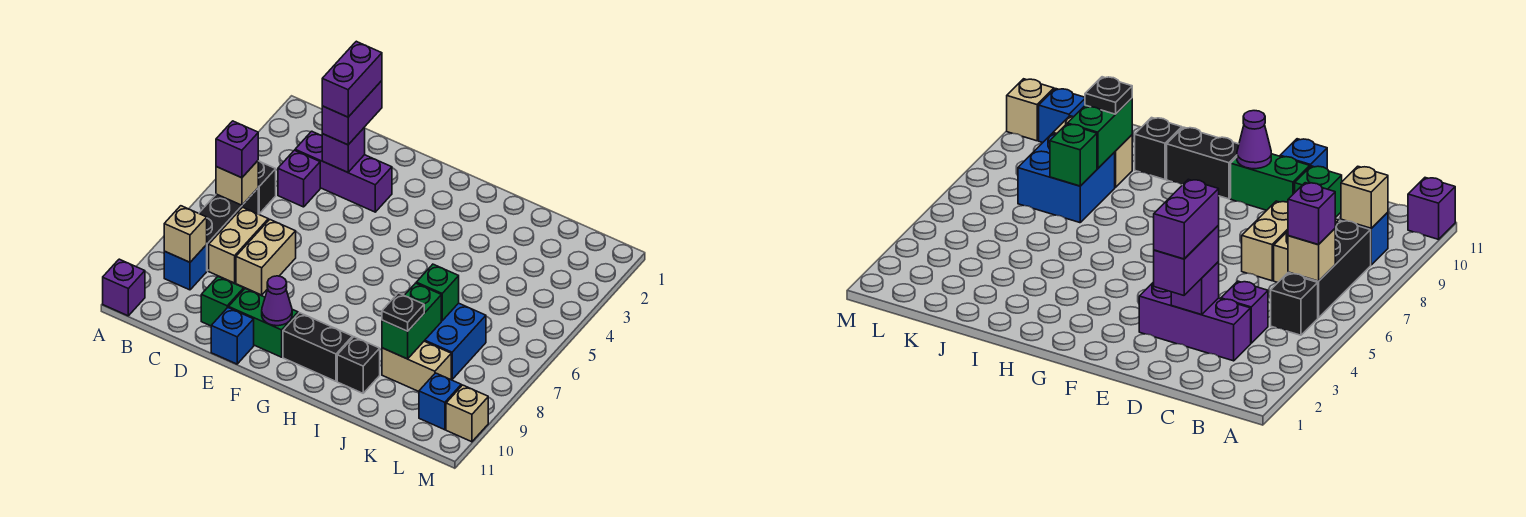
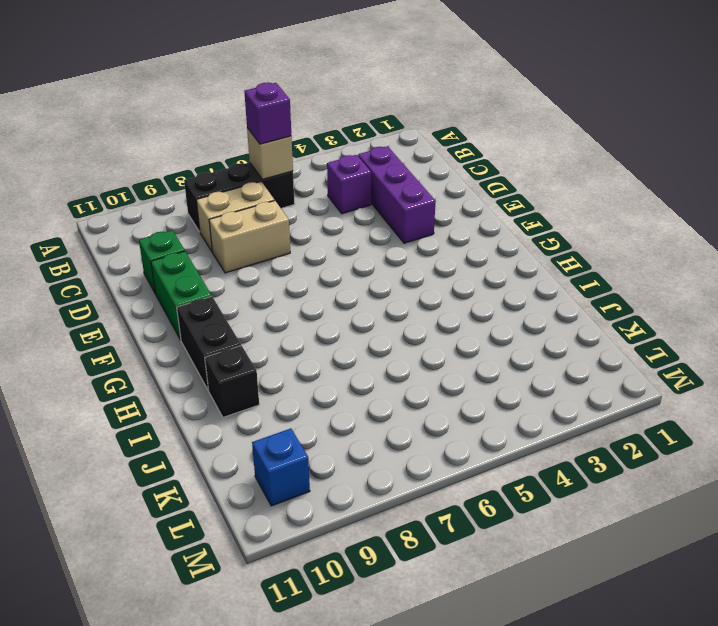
none -> purple 1x1 brick [103,259,145,316]
none -> black 1x1 brick [258,161,276,214]
none -> blue 1x1 brick [164,245,207,290]

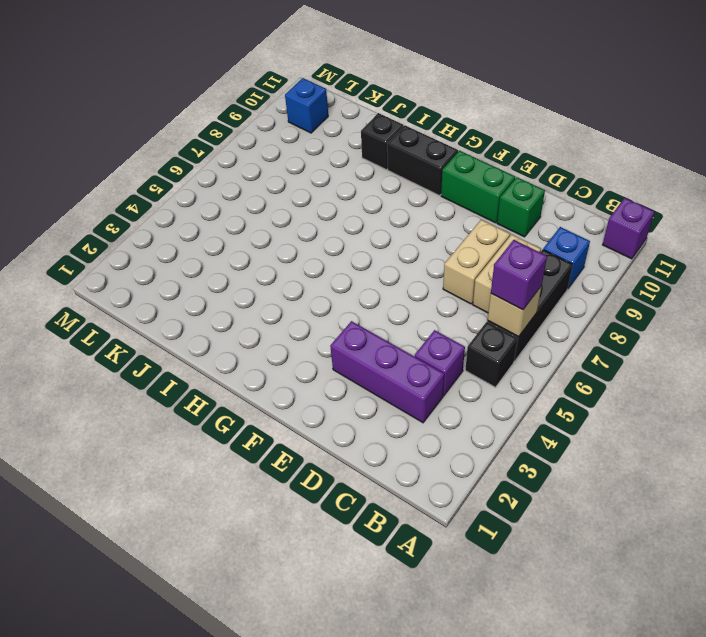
none -> blue 1x1 brick [211,308,254,364]
none -> blue 2x2 brick [425,303,486,379]
none -> tan 1x2 brick [382,341,451,391]

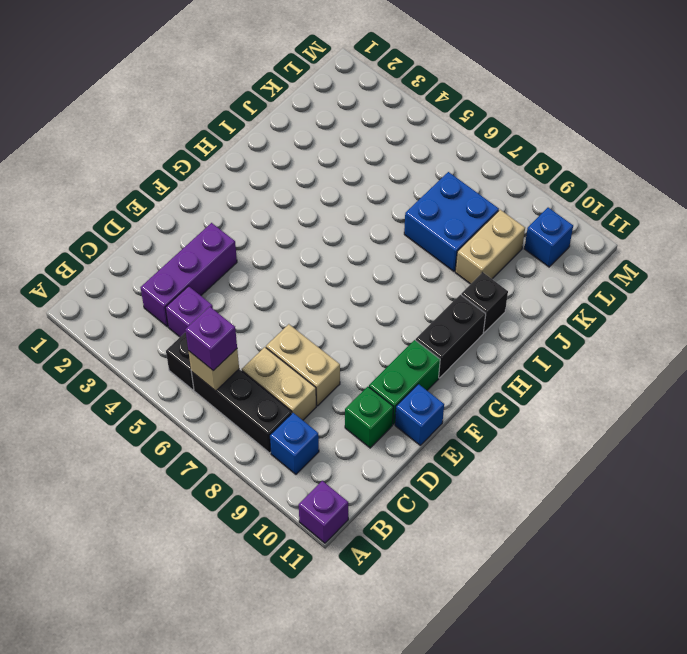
none -> tan 1x1 brick [446,385,488,442]
none -> tan 1x1 brick [164,206,207,262]
none -> purple 1x1 brick [322,127,365,172]

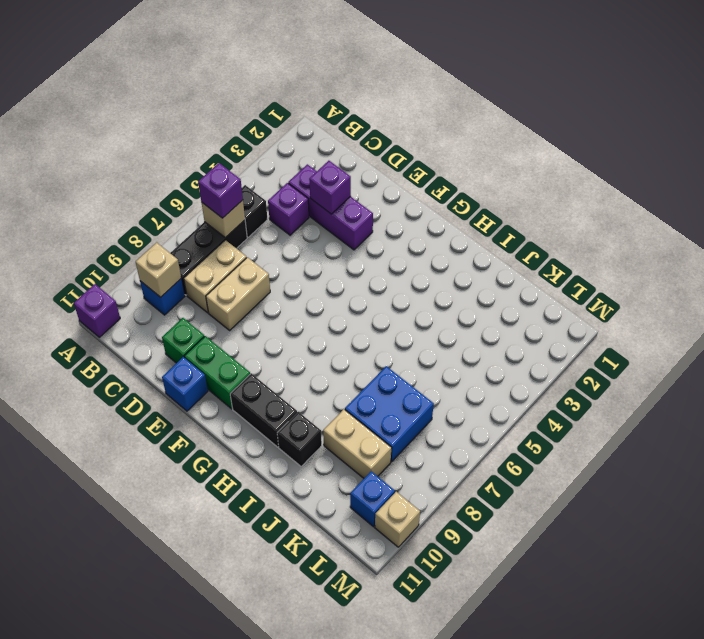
none -> purple 1x1 cone [262,276,292,326]
none -> green 1x1 brick [416,264,459,321]
none -> green 1x2 brick [382,283,441,359]

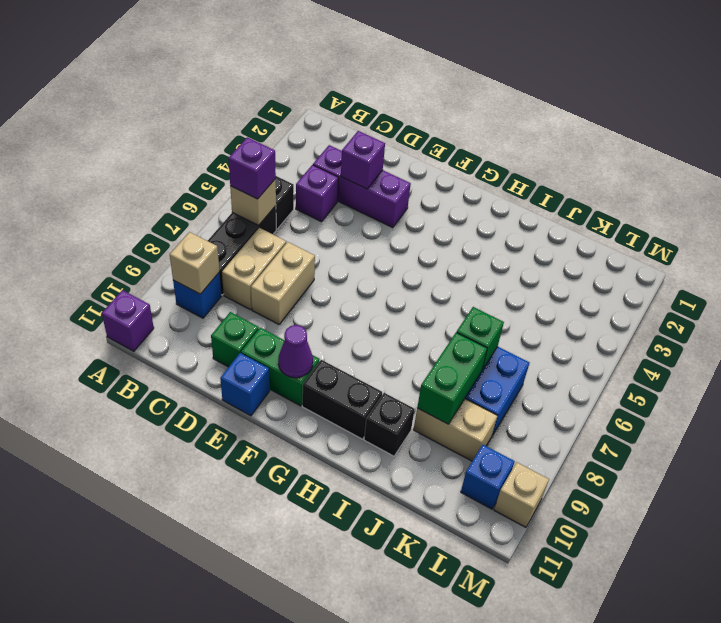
none -> purple 1x2 brick [322,81,382,145]
none -> black 1x1 plate [382,293,424,331]
none -> purple 1x2 brick [322,41,382,117]

